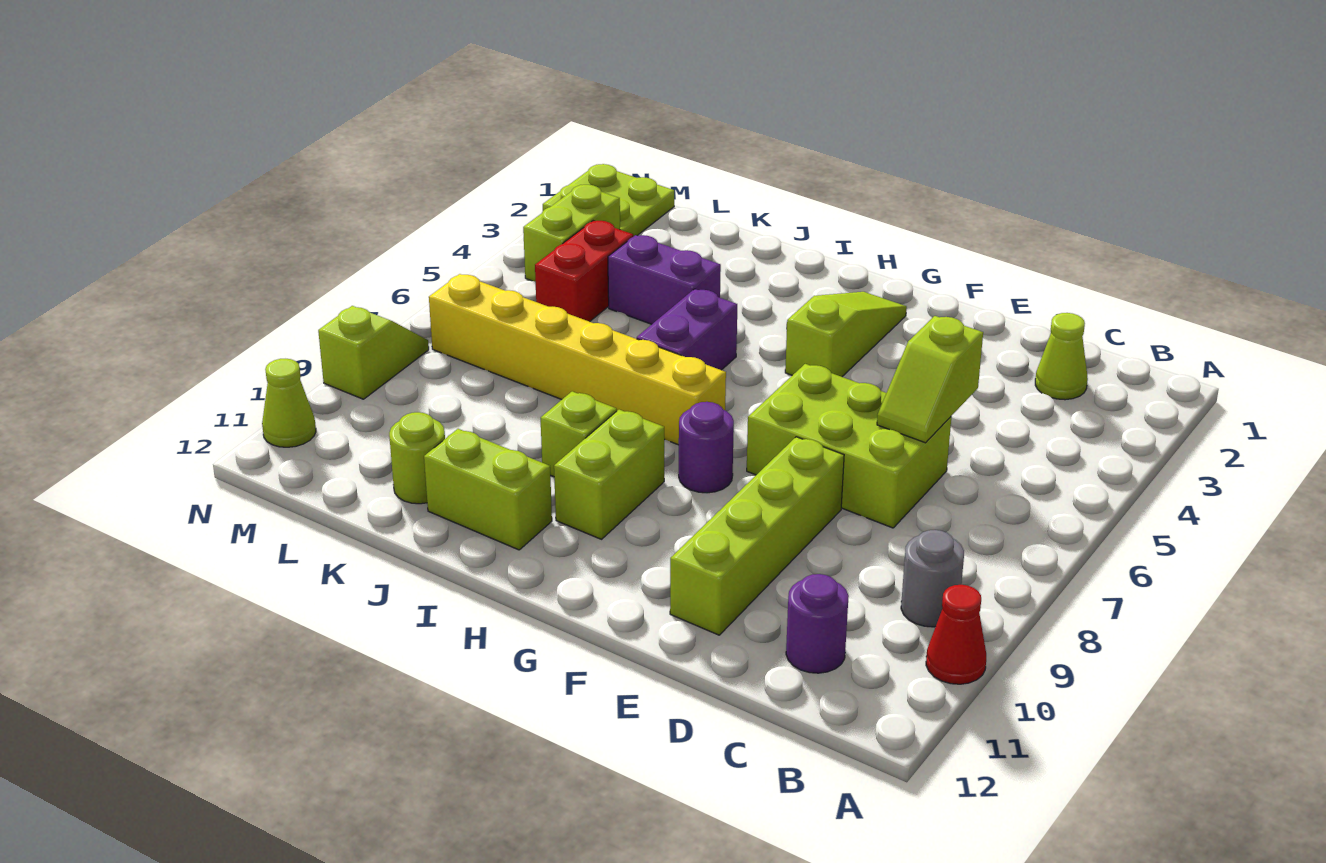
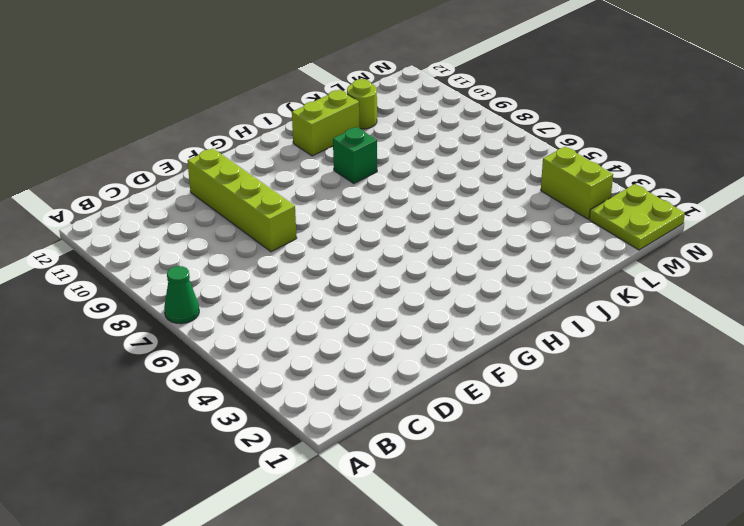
green 1x1 cone [164,266,199,324] -> none
green 1x1 brick [333,127,377,183] -> lime 1x1 brick [541,391,617,477]
none -> red 1x1 cone [926,585,986,684]
none -> grey 1x1 round brick [901,530,964,627]
none -> lime 1x1 cone [1035,313,1088,400]

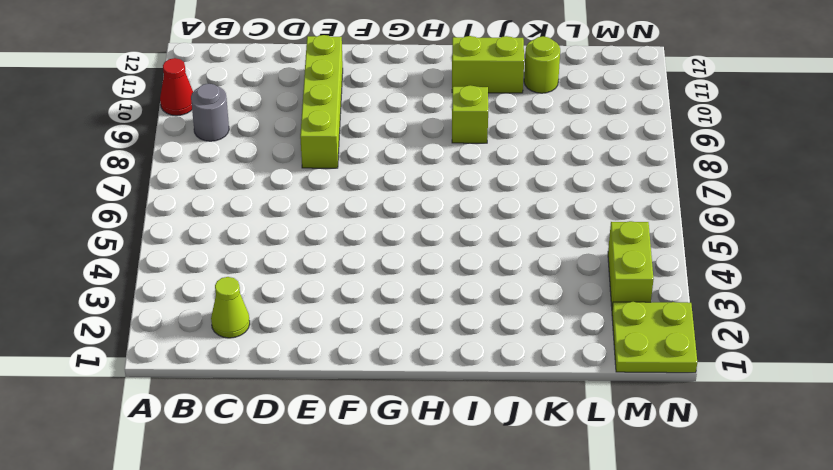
none -> purple 1x1 round brick [786,574,849,673]
none -> lime 2x3 brick [747,364,951,528]
none -> lime 1x3 slope [785,292,907,377]

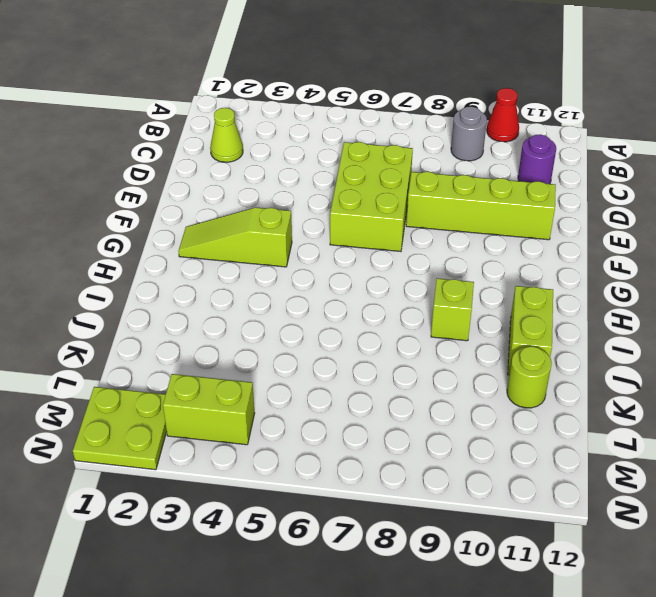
none -> purple 1x1 round brick [679,402,734,493]
none -> yellow 1x6 brick [429,274,726,445]
none -> lime 1x2 brick [554,410,664,539]

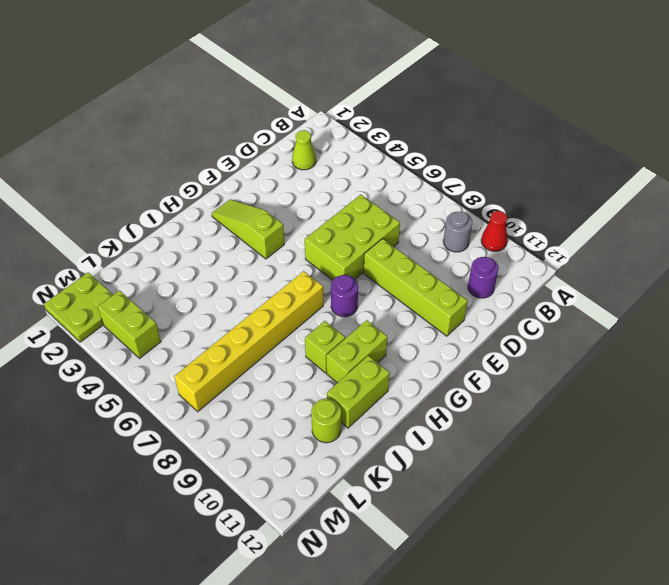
lime 1x2 brick [326,320,387,383] -> lime 1x2 brick turned to [554,410,664,539]
none -> purple 1x2 brick [637,289,737,370]
none -> purple 1x2 brick [608,235,721,324]
none -> red 1x2 brick [535,221,633,322]

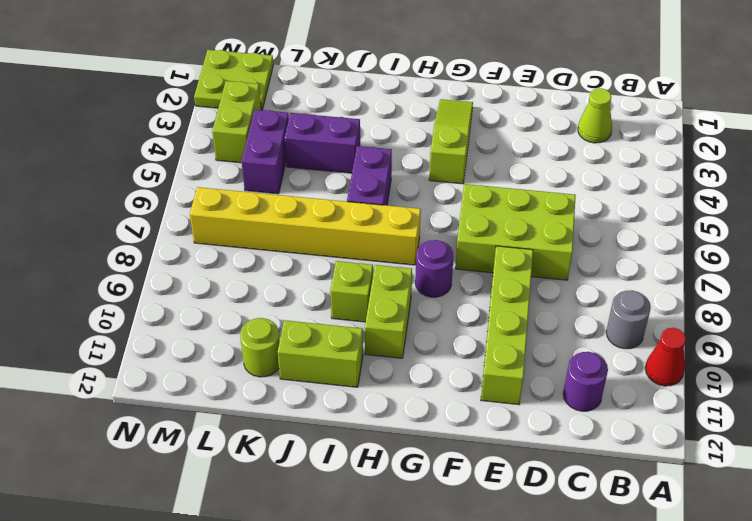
purple 1x2 brick [242,110,289,194] -> red 1x2 brick [535,221,633,322]
none -> lime 1x2 slope [318,306,429,399]
none -> lime 1x1 cone [262,359,316,447]
none -> lime 1x2 slope [877,316,983,443]

